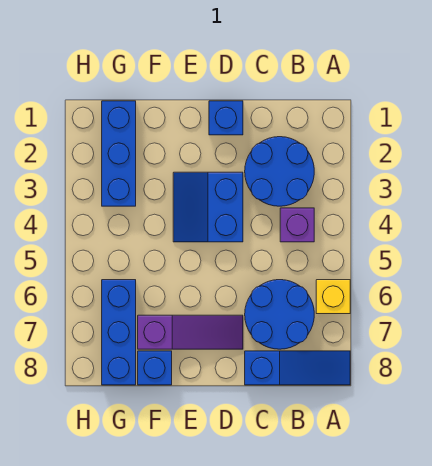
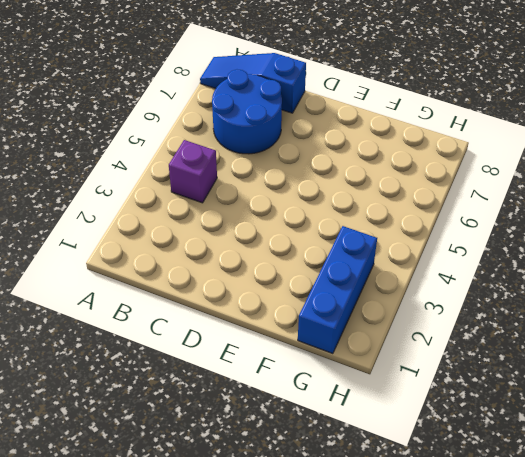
none -> yellow 1x1 brick [316,280,350,314]
none -> blue 2x2 round brick [245,137,314,206]

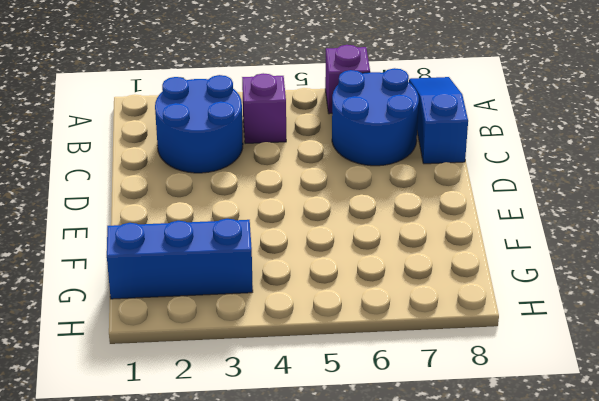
purple 1x1 brick [325,45,370,114] -> yellow 1x1 brick [316,280,350,314]
none -> blue 1x1 brick [209,101,243,135]
none -> blue 2x2 slope [173,172,243,242]

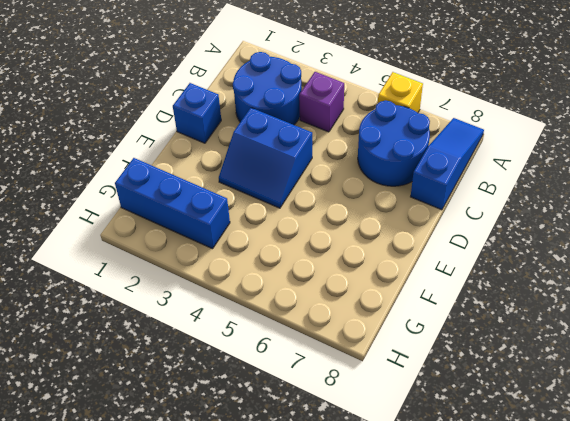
none -> purple 1x3 slope [138,315,243,349]
none -> blue 1x1 brick [138,351,172,385]

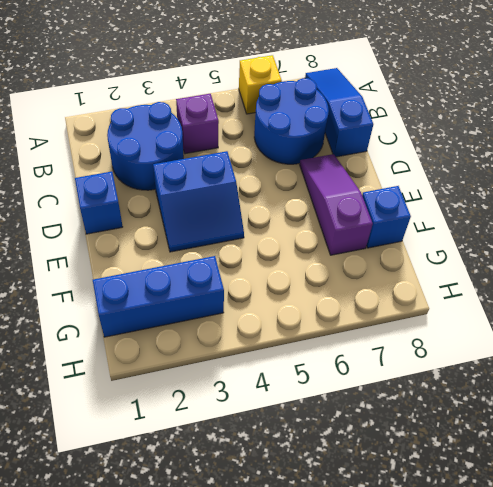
none -> blue 1x3 brick [102,280,136,385]

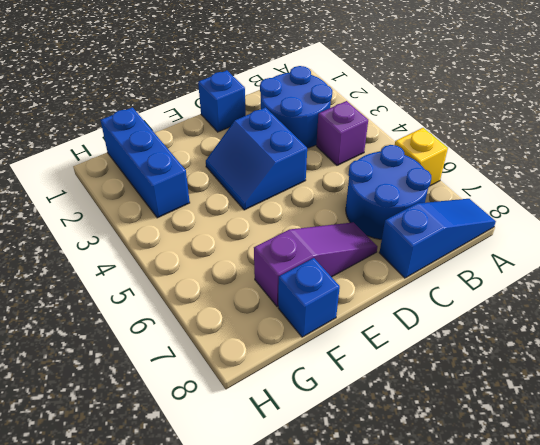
none -> blue 1x3 brick [102,280,136,385]

